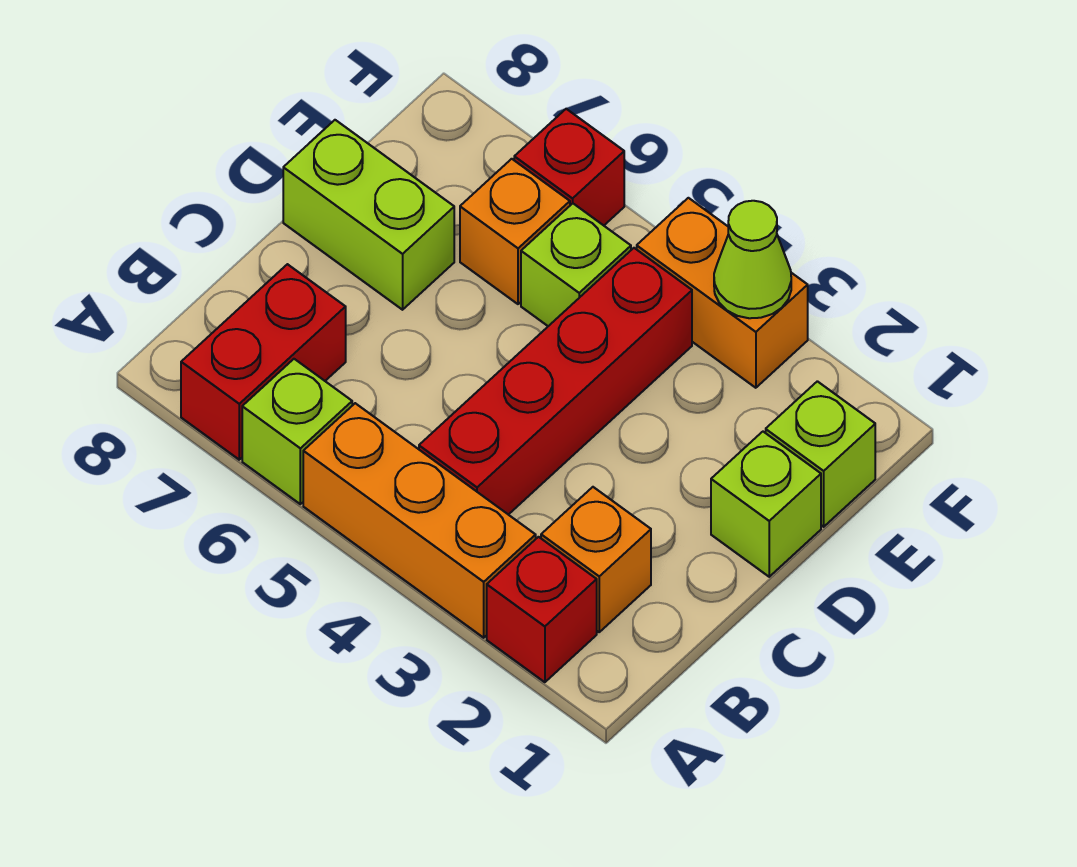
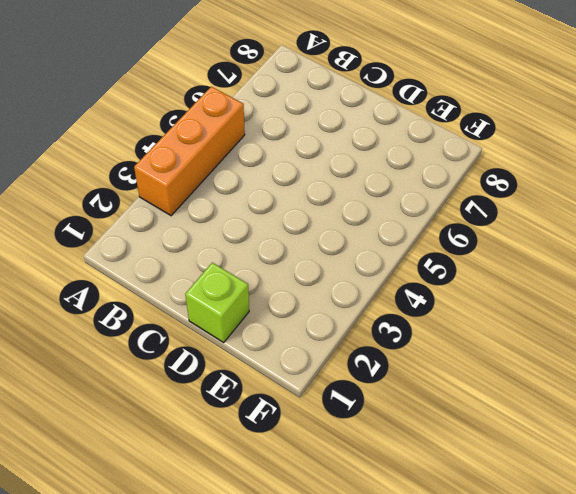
none -> red 1x1 brick [487,537,597,682]
none -> lime 1x1 brick [242,359,352,504]
none -> red 1x2 brick [181,264,346,460]

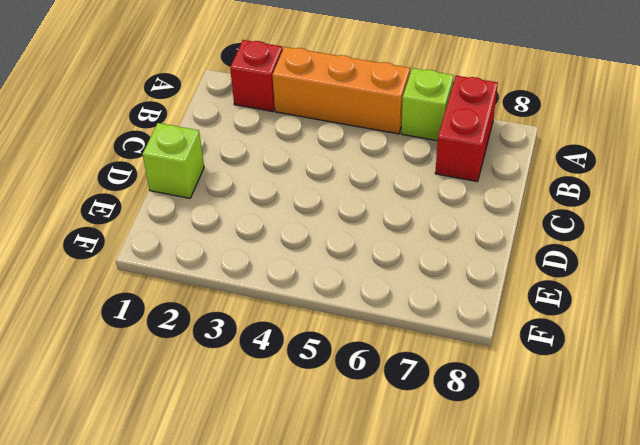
none -> orange 1x1 brick [541,487,651,632]
none -> red 1x4 brick [419,248,692,515]
none -> lime 1x2 brick [283,120,454,310]

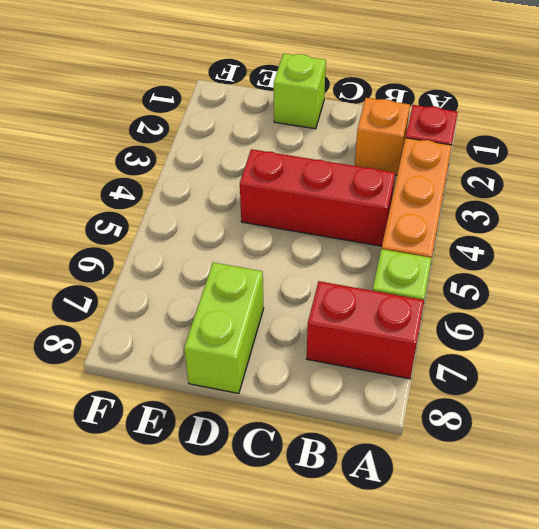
red 1x3 brick [240,149,395,246] -> red 1x4 brick [419,248,692,515]
none -> lime 1x1 brick [766,381,875,527]
none -> lime 1x1 brick [521,203,631,326]
none -> orange 1x1 brick [460,159,570,304]

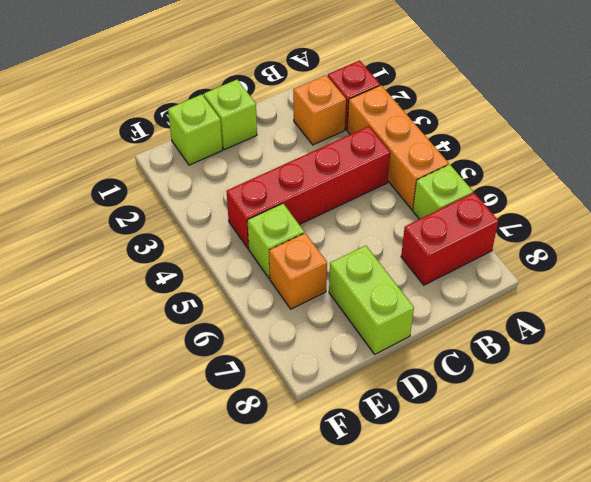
none -> orange 1x2 brick [637,198,808,388]
none -> red 1x1 brick [514,109,624,225]
none -> lime 1x1 cone [714,201,791,318]

